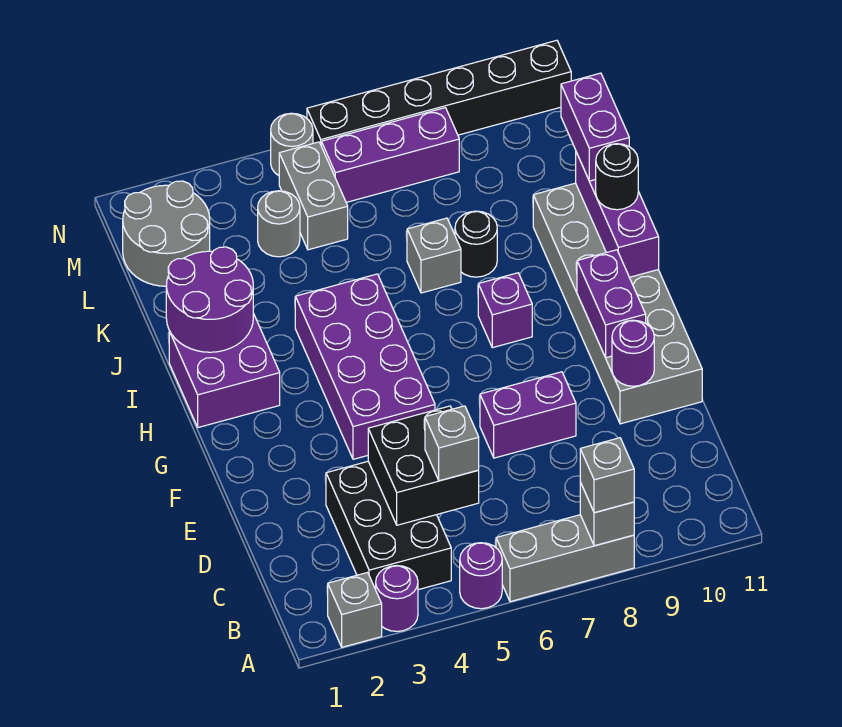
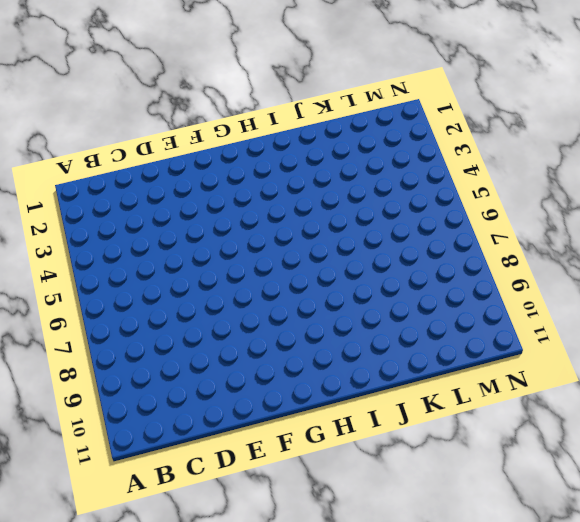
none -> grey 1x1 brick [328,572,382,647]
none -> purple 1x1 round brick [376,566,418,631]
none -> purple 1x1 round brick [460,543,502,609]

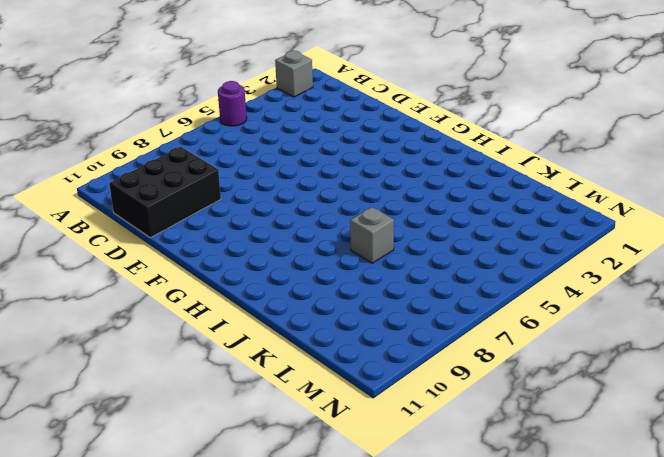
black 2x3 brick [109,147,221,238] -> black 2x3 brick turned to [326,462,451,590]
none -> purple 1x1 round brick [376,566,418,631]
none -> grey 1x3 brick [496,515,634,602]
none -> purple 1x2 brick [480,372,576,458]

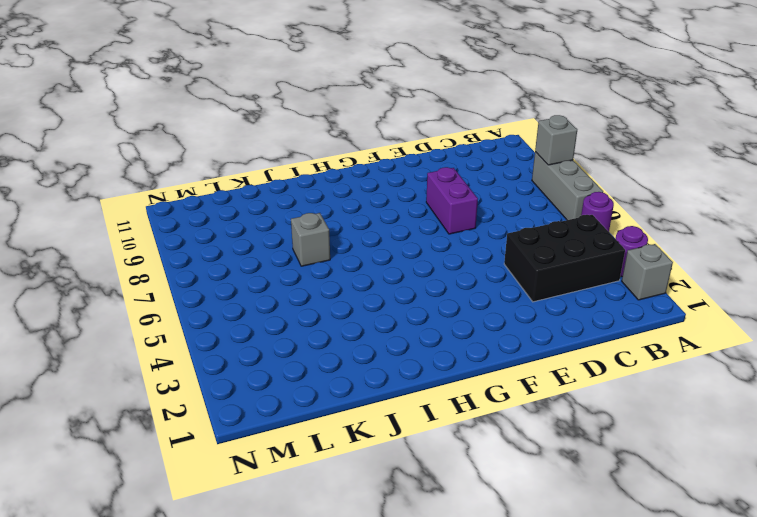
none -> grey 2x6 brick [533,183,702,424]
none -> purple 2x4 brick [295,274,435,459]
none -> purple 2x2 brick [169,313,280,427]

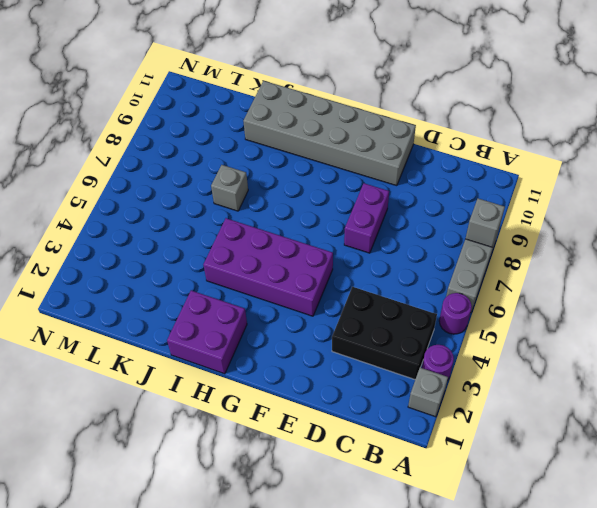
none -> purple 1x1 brick [478,273,532,348]
none -> black 1x1 round brick [455,211,497,277]
none -> grey 2x2 round brick [123,181,210,286]

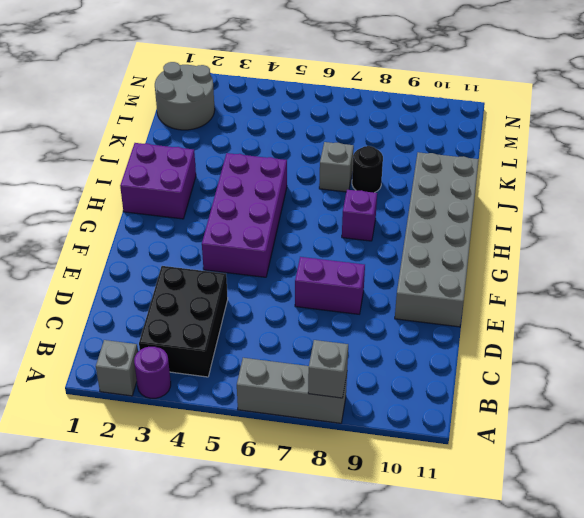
none -> purple 1x1 round brick [460,543,502,609]
none -> grey 1x1 round brick [258,191,300,257]
none -> grey 1x2 brick [279,142,348,250]

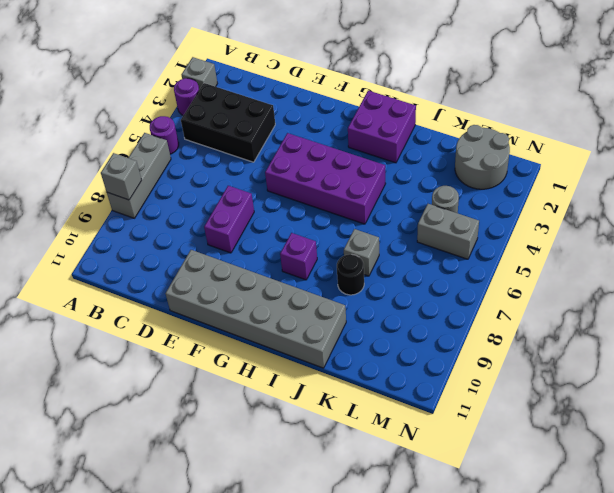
none -> purple 1x3 brick [321,108,459,202]
none -> grey 1x1 round brick [271,113,313,176]
none -> black 1x6 brick [307,40,571,144]

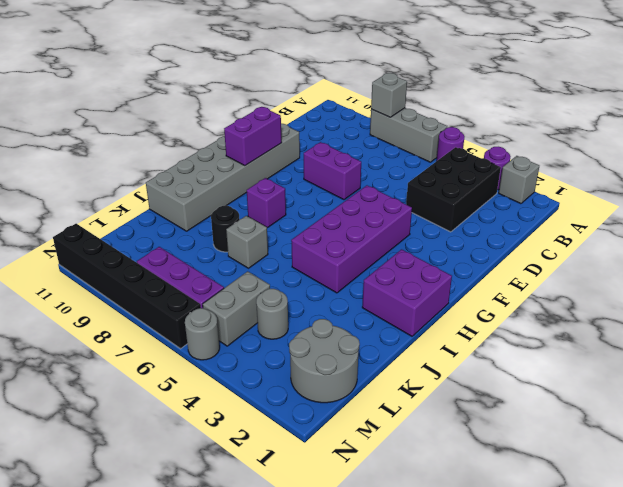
none -> black 2x2 brick [368,406,479,525]
none -> purple 1x1 round brick [612,320,654,386]
none -> purple 1x3 brick [576,152,659,277]

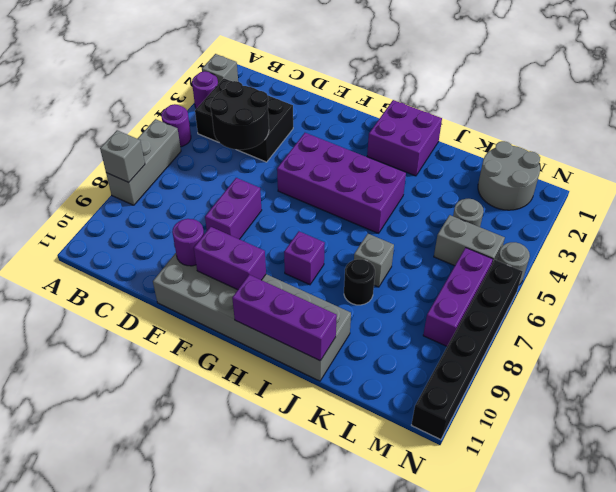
black 2x2 round brick [210,81,269,150] -> black 2x2 brick [368,406,479,525]
none -> purple 2x2 round brick [166,247,253,352]
none -> grey 1x1 brick [580,438,634,513]
none -> grey 1x1 brick [425,406,479,481]

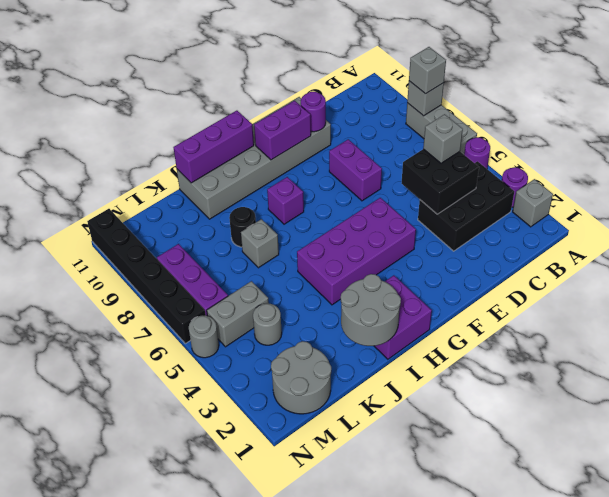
grey 2x2 round brick [341,274,401,346] -> purple 2x2 round brick [166,247,253,352]
none -> black 1x1 round brick [596,144,638,210]
none -> purple 1x2 brick [561,73,629,181]

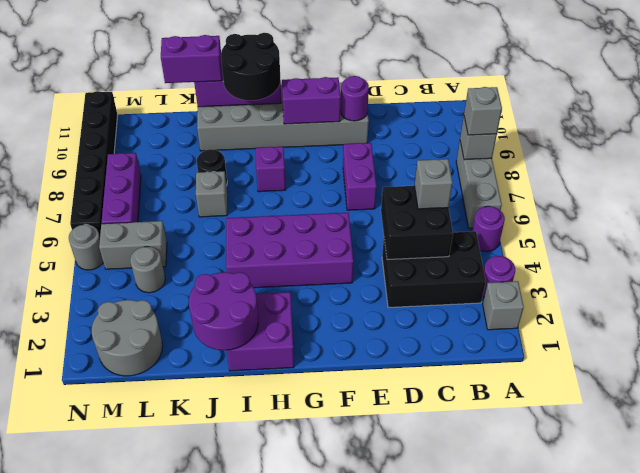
black 2x2 round brick [221,33,280,100] -> black 1x1 round brick [596,144,638,210]

